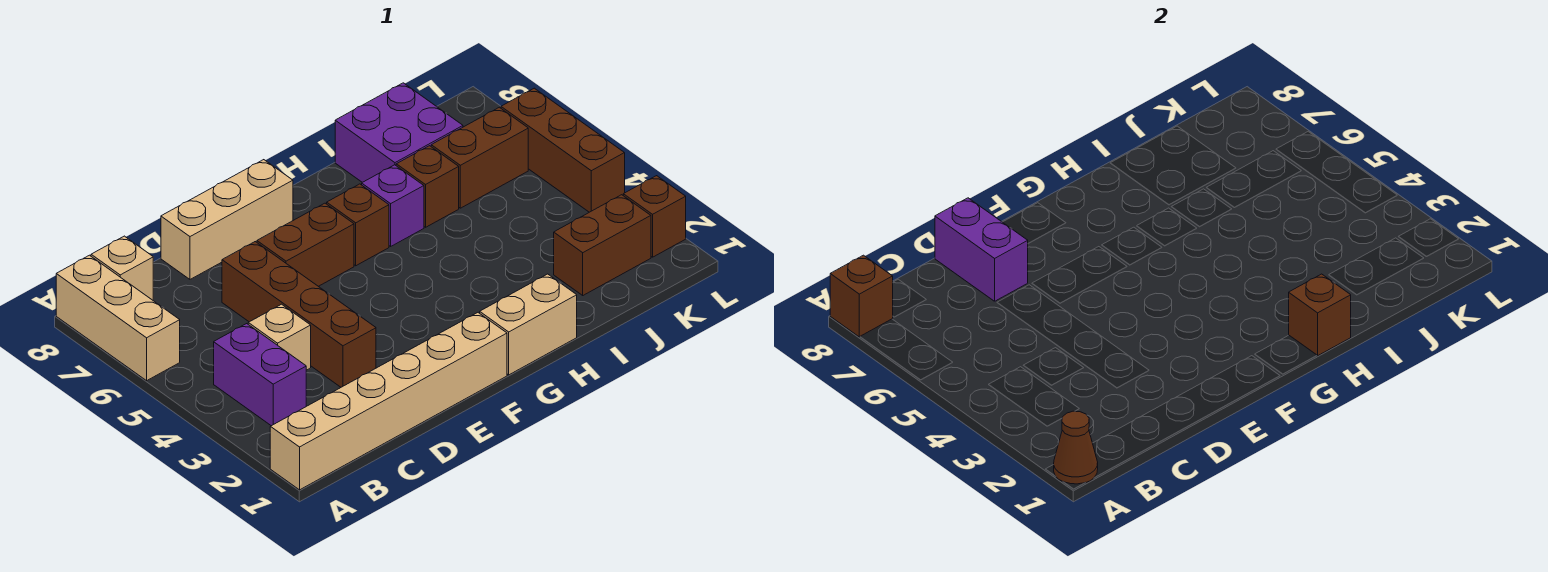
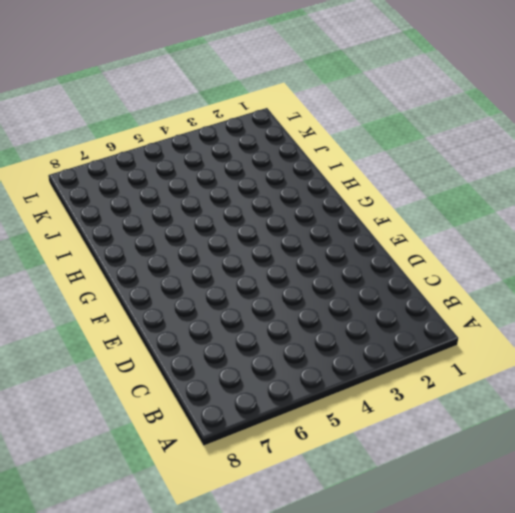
none -> tan 1x6 brick [270,313,507,490]
none -> tan 1x3 brick [56,255,180,381]
none -> purple 1x2 brick [214,324,306,426]

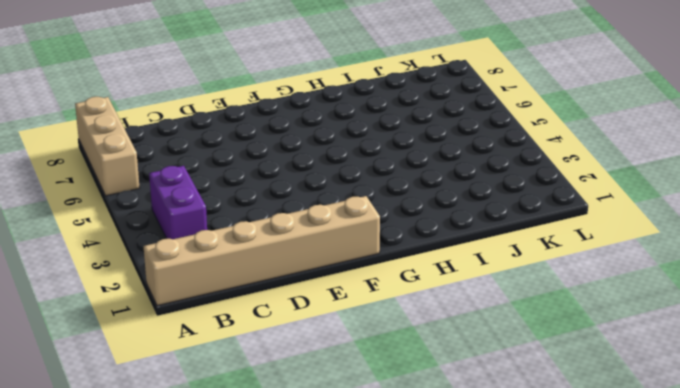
none -> tan 1x1 brick [91,236,153,300]
none -> tan 1x1 brick [248,304,311,370]
none -> brown 1x4 brick [222,242,376,387]

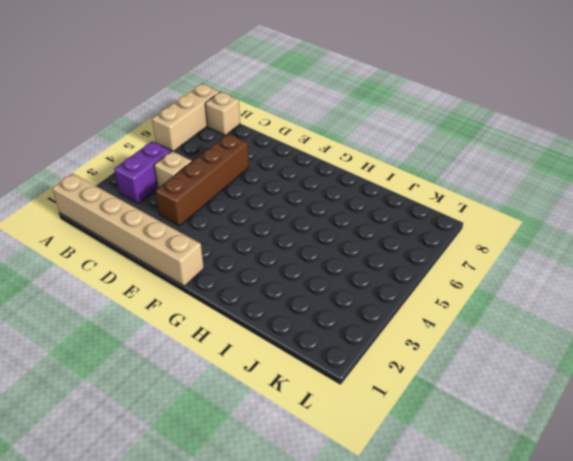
none -> tan 1x3 brick [161,160,293,279]
none -> brown 1x2 brick [257,203,354,286]
none -> tan 1x2 brick [480,274,577,375]

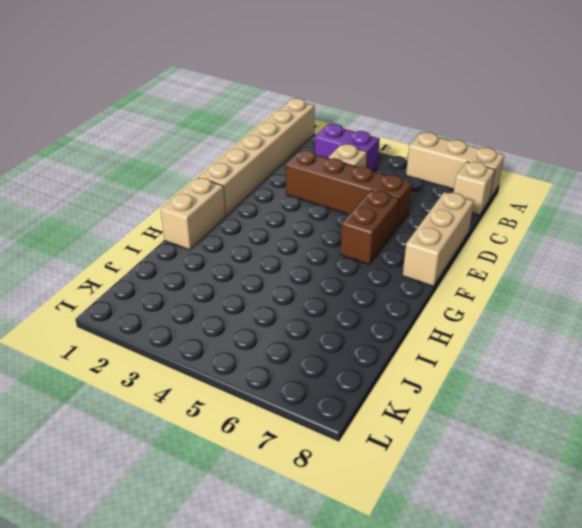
none -> brown 1x1 brick [327,184,389,266]
none -> purple 1x1 brick [362,165,424,246]
none -> brown 1x1 brick [396,146,459,227]

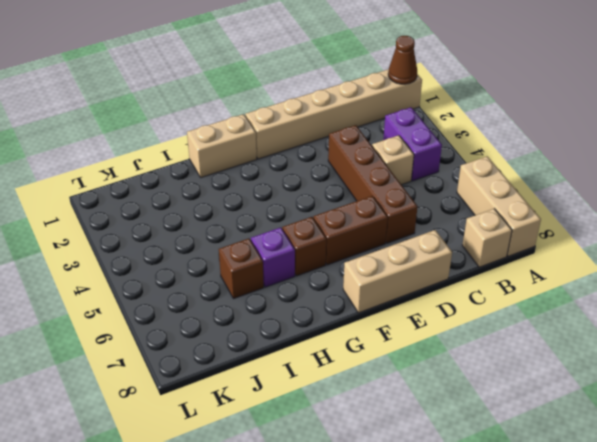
none -> purple 2x2 brick [335,83,463,182]
none -> brown 1x2 brick [554,195,651,295]
none -> brown 1x2 brick [431,107,528,208]

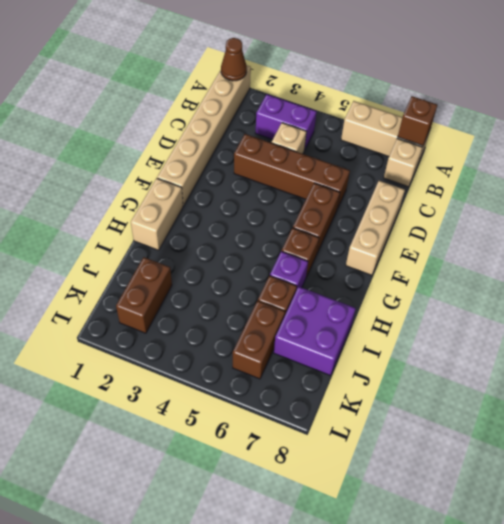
none -> brown 1x1 brick [623,176,686,257]
none -> brown 1x3 brick [501,88,625,212]
none -> purple 1x2 brick [935,198,1028,301]

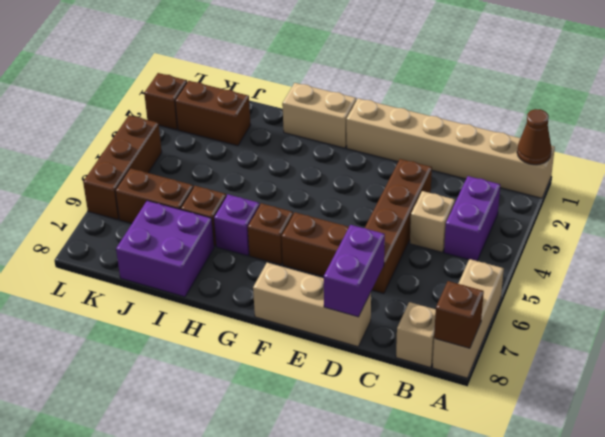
none -> brown 1x1 brick [1289,274,1351,356]

